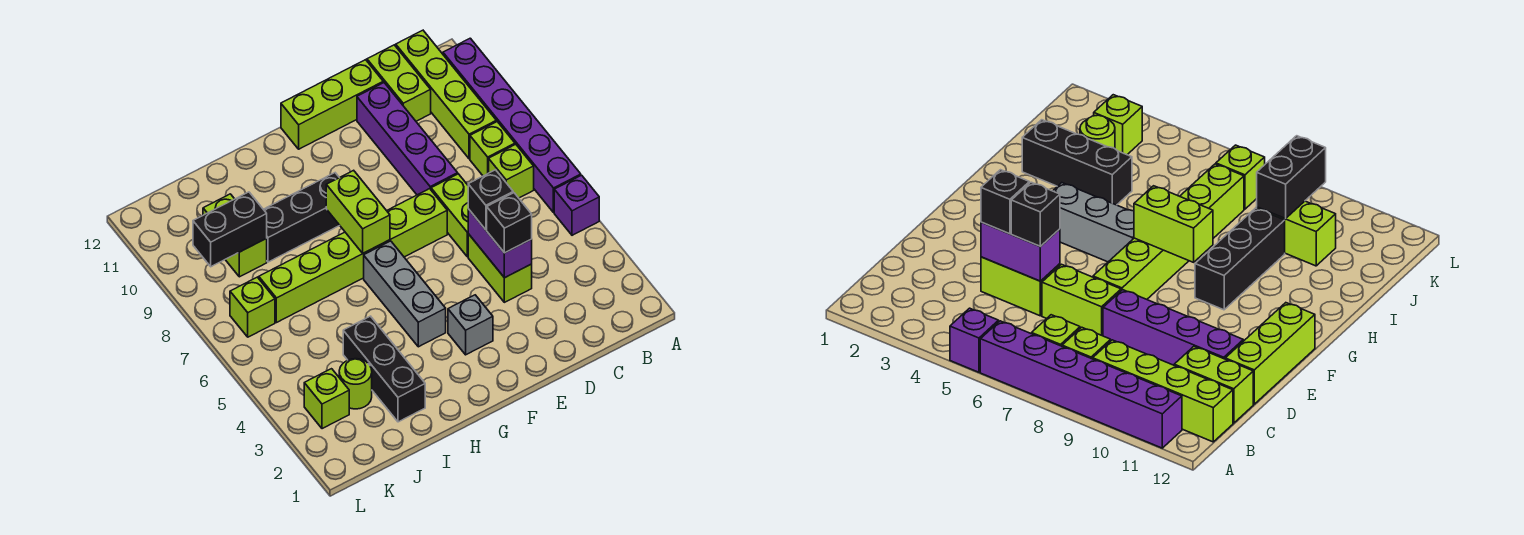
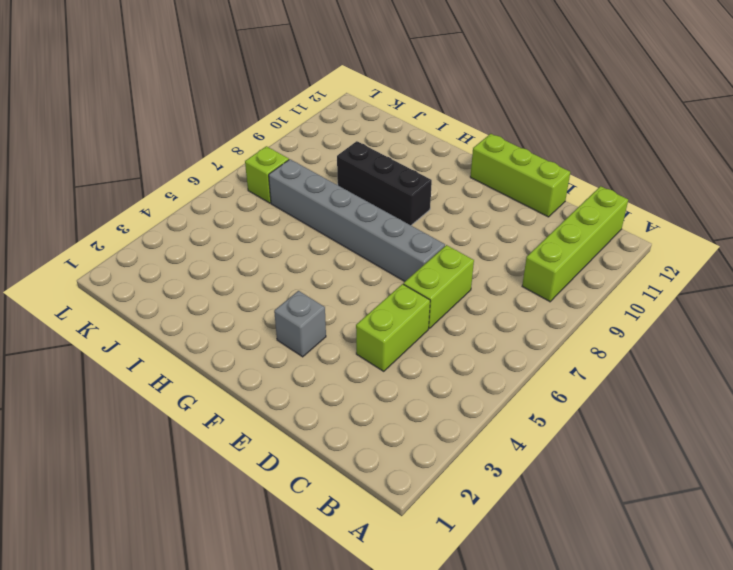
grey 1x6 brick [269,159,445,281] -> lime 1x6 brick [259,189,447,323]
none -> purple 1x1 brick [554,175,599,235]
none -> purple 1x6 brick [443,38,581,213]
none -> lime 1x1 brick [489,144,534,198]

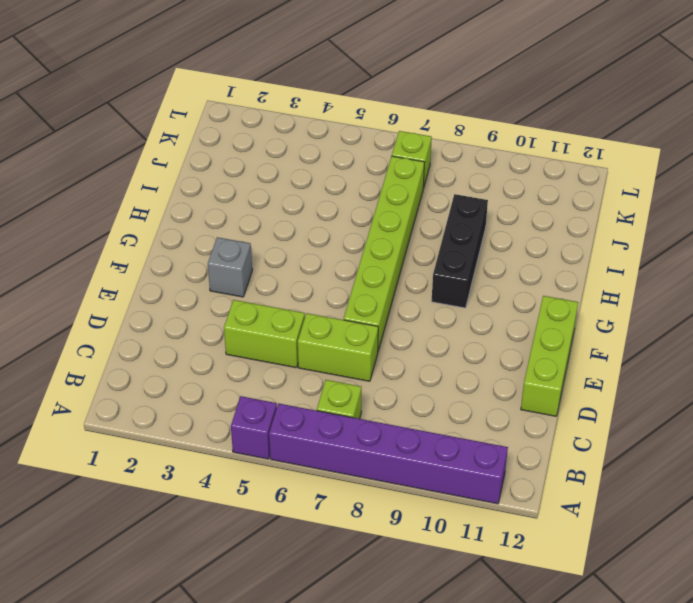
none -> lime 1x1 brick [470,122,515,176]
none -> lime 1x4 brick [396,30,496,159]
none -> lime 1x2 brick [367,45,431,121]

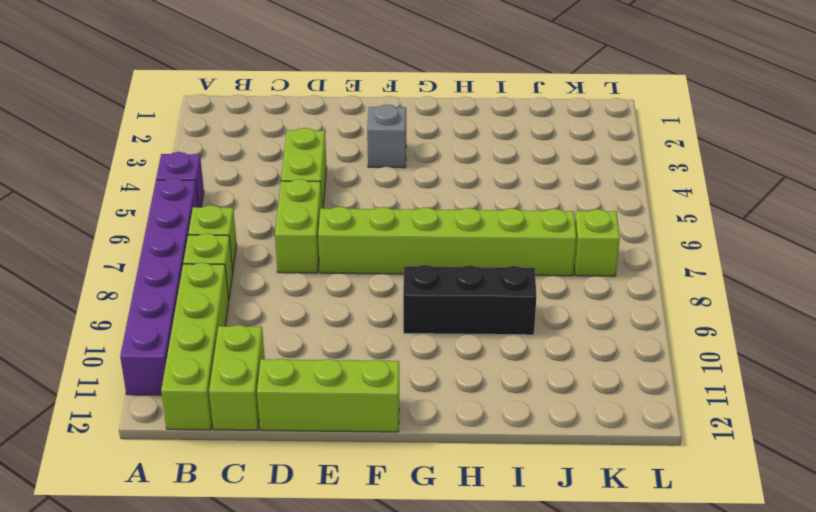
none -> purple 1x4 brick [357,83,458,195]
none -> grey 1x3 brick [364,241,446,347]
none -> black 1x3 brick [343,316,425,422]

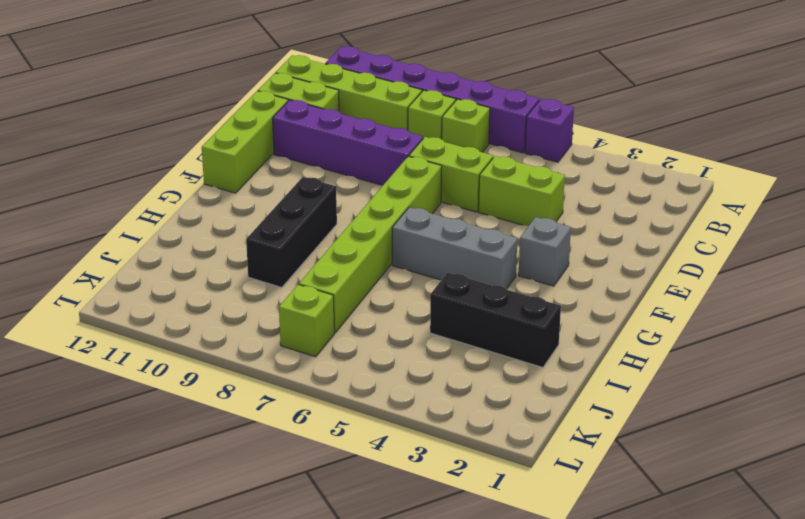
none -> lime 1x1 round brick [339,359,372,409]
none -> lime 1x2 brick [203,194,267,277]
none -> lime 1x1 brick [304,369,349,429]

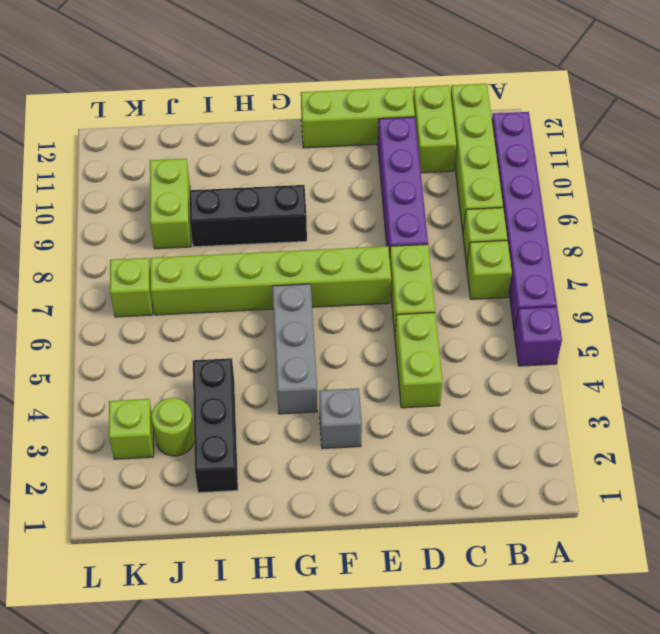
none -> purple 1x2 brick [468,209,532,278]
none -> lime 1x2 brick [326,170,390,253]
none -> black 1x2 brick [193,192,267,267]

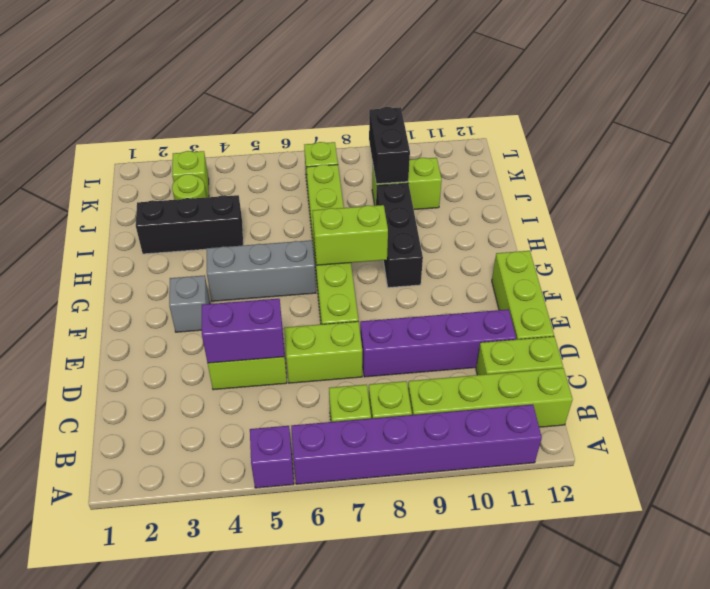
none -> black 1x1 brick [487,193,532,253]
none -> black 1x1 brick [468,170,513,230]

